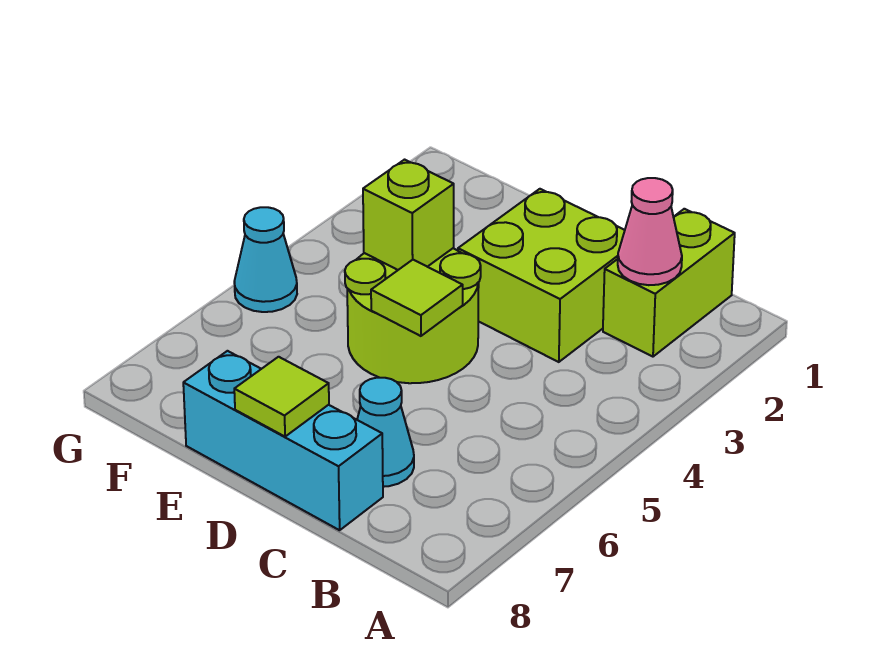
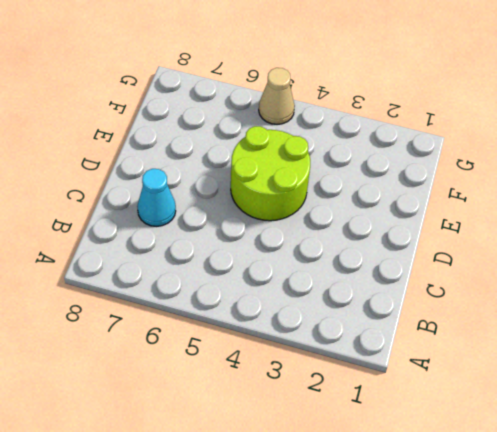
tan 1x1 cone [259,68,295,124] -> cyan 1x1 cone [234,207,297,312]
none -> lime 1x2 brick [603,209,735,357]
none -> lime 2x2 brick [458,189,625,362]

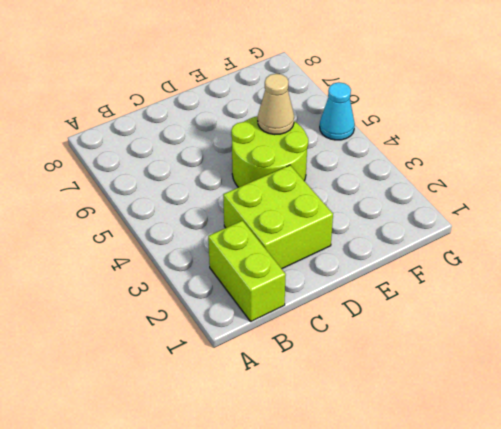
tan 1x1 cone [258,74,294,135] -> none
none -> cyan 1x1 cone [357,378,414,487]
none -> cyan 1x3 brick [183,351,383,530]

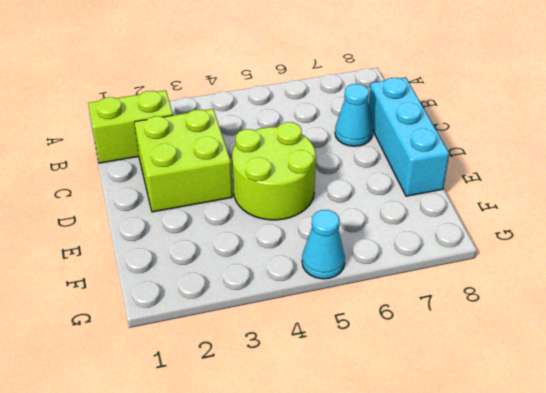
none -> pink 1x1 cone [618,178,682,285]
none -> lime 1x1 tile [371,260,463,336]

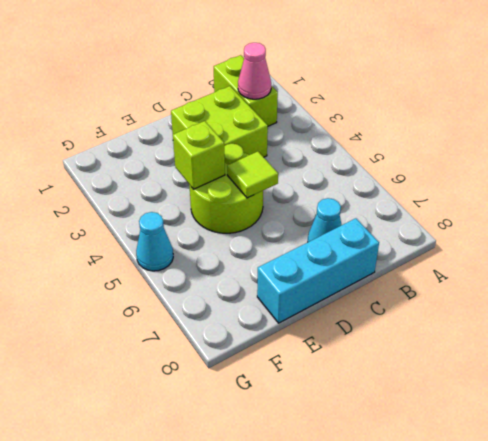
none -> lime 1x1 tile [234,357,329,437]

